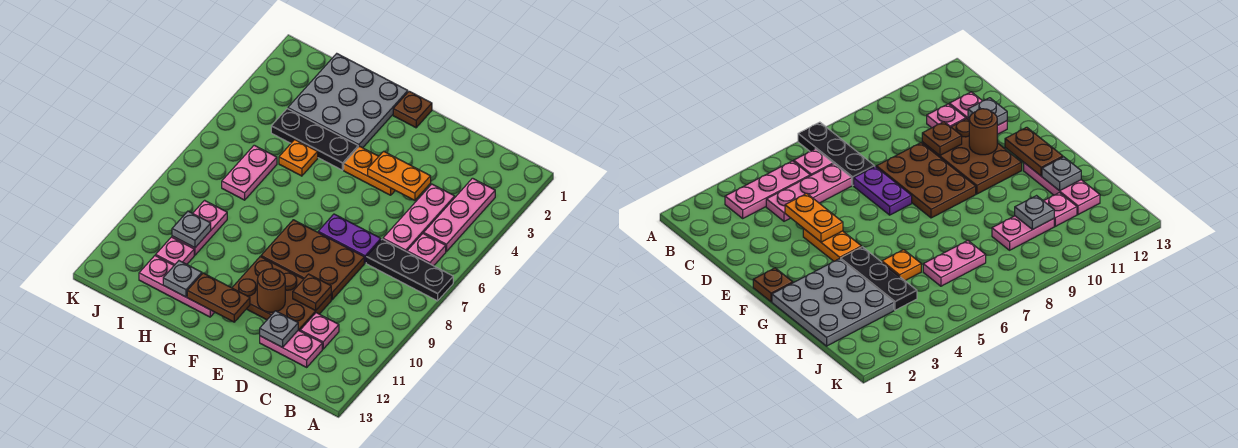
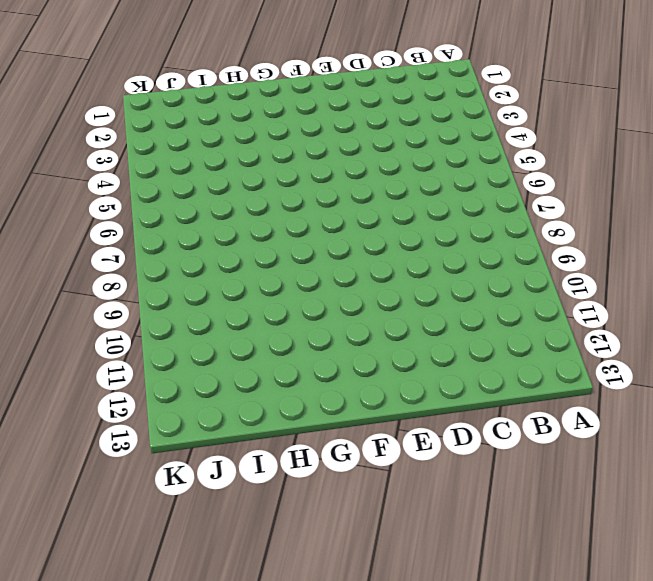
none -> black 1x3 plate [366,239,453,301]
none -> pink 1x3 plate [424,178,495,252]
none -> pink 1x1 plate [407,233,446,266]

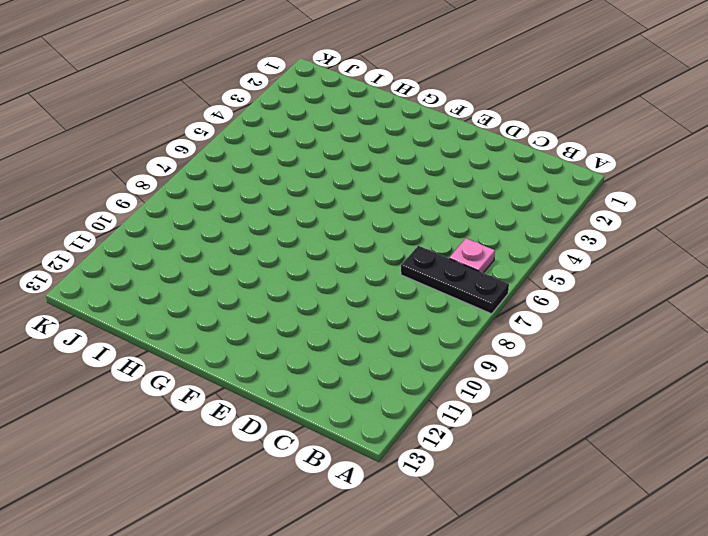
none -> pink 1x3 plate [424,178,495,252]
none -> pink 1x3 plate [383,184,455,252]
none -> pink 1x1 plate [300,313,339,349]

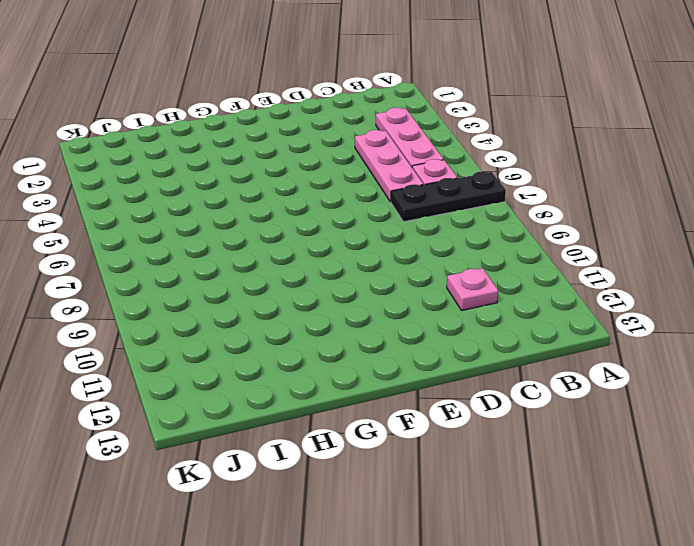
none -> pink 1x2 plate [260,330,322,367]
none -> purple 1x2 plate [318,214,381,263]
none -> brown 2x3 plate [261,220,364,300]

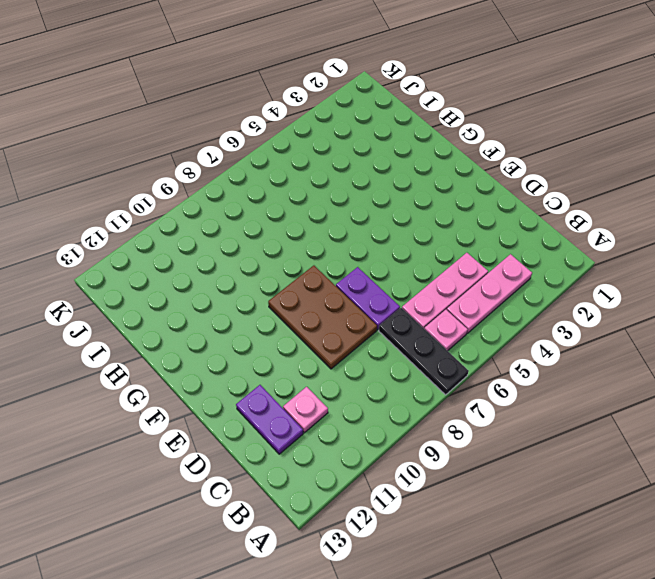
purple 1x2 plate [236,385,303,454] -> pink 1x2 plate [260,330,322,367]
none -> brown 2x3 plate [232,257,331,331]
none -> orange 1x2 plate [344,146,395,195]
none -> brown 1x1 plate [393,91,432,128]

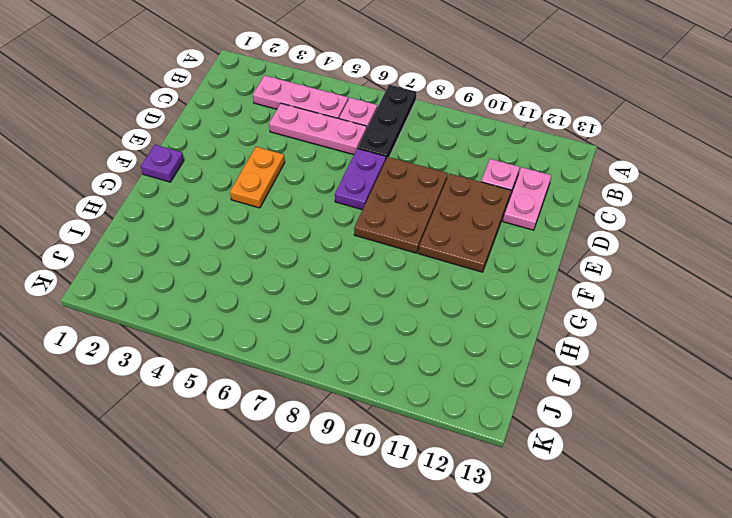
purple 1x1 plate [141,145,184,182] -> brown 1x1 plate [393,91,432,128]
none -> grey 3x3 plate [288,54,408,148]
none -> black 1x3 plate [271,109,358,170]
none -> pink 1x3 plate [139,256,215,317]

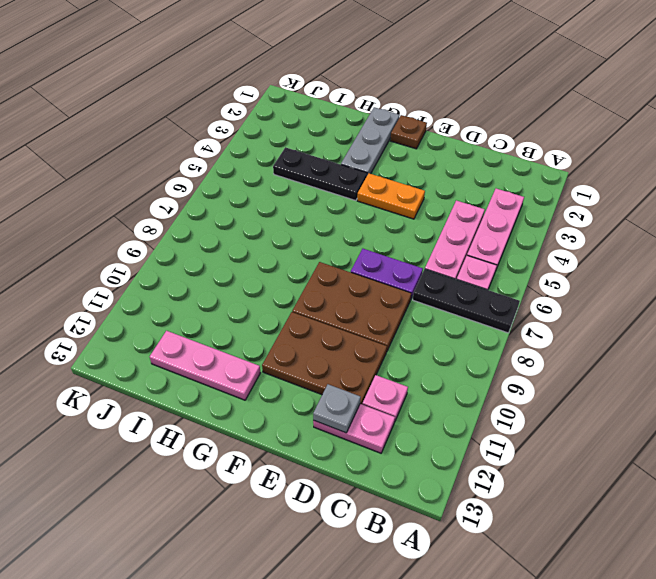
grey 1x3 plate [341,107,400,175] -> grey 3x3 plate [288,54,408,148]
none -> orange 1x1 plate [279,140,318,176]
none -> pink 1x2 plate [222,145,277,200]
none -> pink 1x2 plate [172,200,227,255]

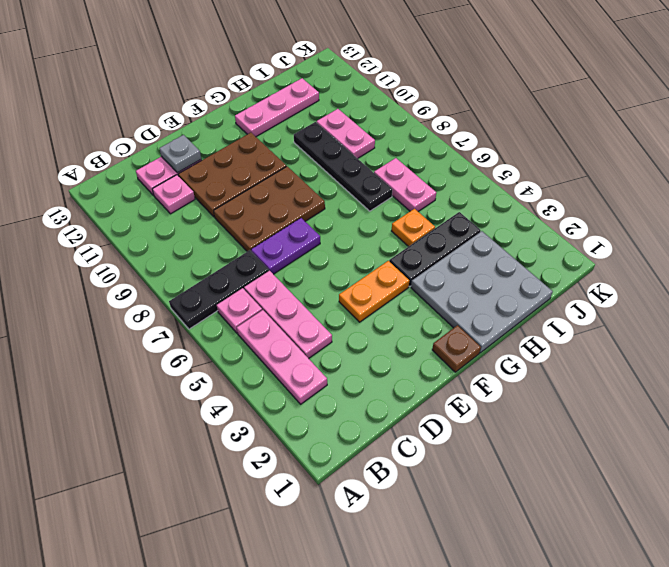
black 1x4 plate [294,122,392,211] -> none
none -> pink 1x1 plate [156,237,194,265]
none -> orange 1x2 plate [368,151,431,200]
none -> brown 1x1 plate [293,274,331,311]

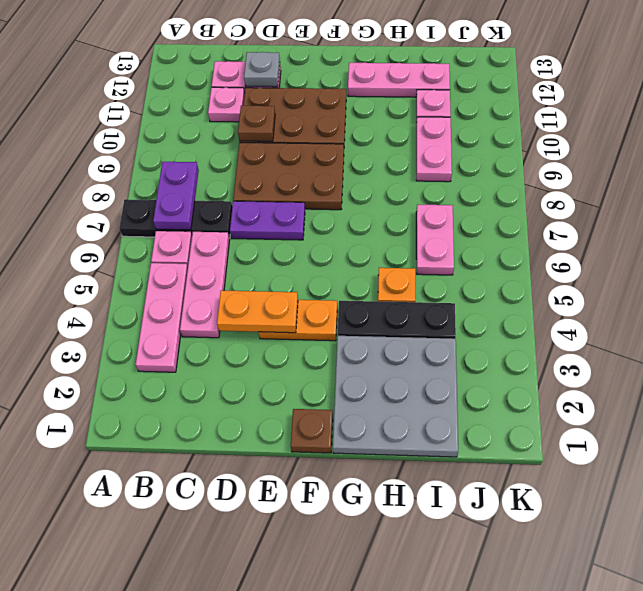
purple 1x2 plate [153,162,199,230] -> none
none -> brown 1x1 round brick [257,269,285,312]
none -> brown 1x2 plate [187,273,250,322]
none -> grey 1x1 plate [163,261,202,297]

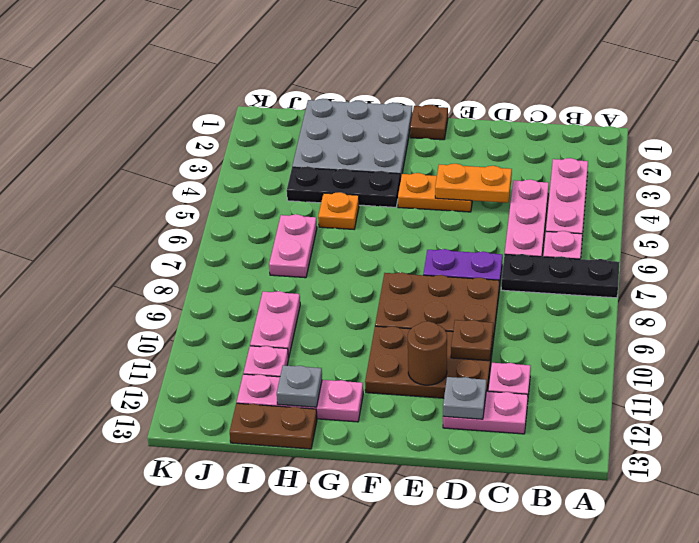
brown 1x2 plate [230,403,317,449] -> brown 1x2 plate moved to [187,273,250,322]
none -> grey 1x1 plate [172,211,211,248]

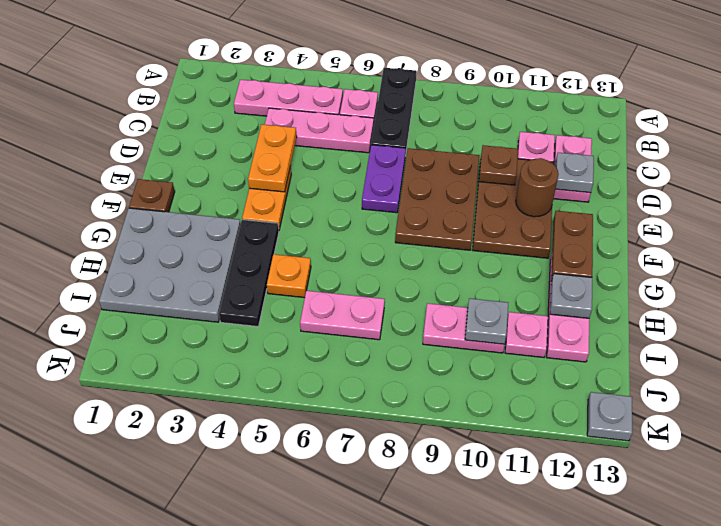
grey 1x1 plate [587,392,632,441] -> none

